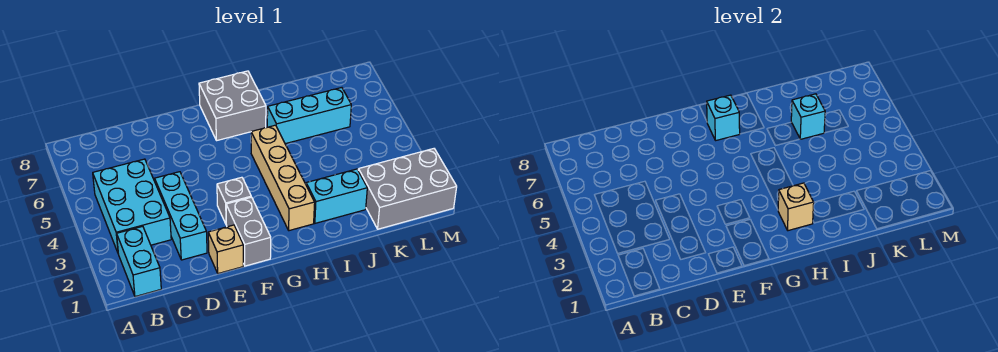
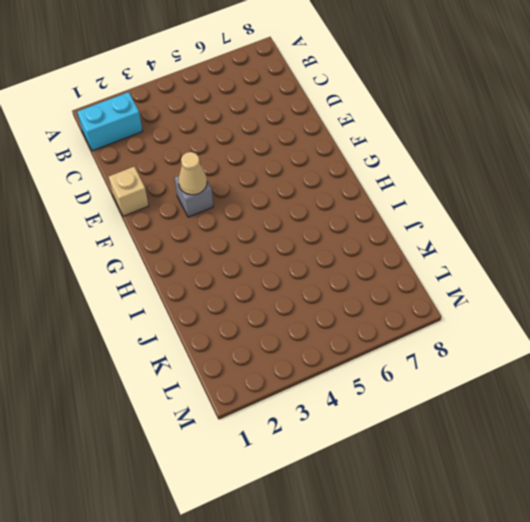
tan 1x1 cone [178,152,207,195] -> none
none -> cyan 2x3 brick [93,159,171,252]
none -> cyan 1x3 brick [155,172,207,260]
none -> grey 1x2 brick [226,197,271,266]

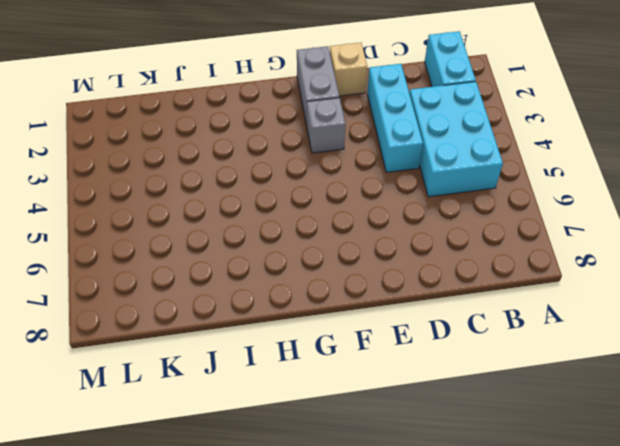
none -> grey 2x2 brick [199,71,266,141]
none -> tan 1x4 brick [251,125,315,231]
none -> cyan 1x2 brick [306,169,367,223]

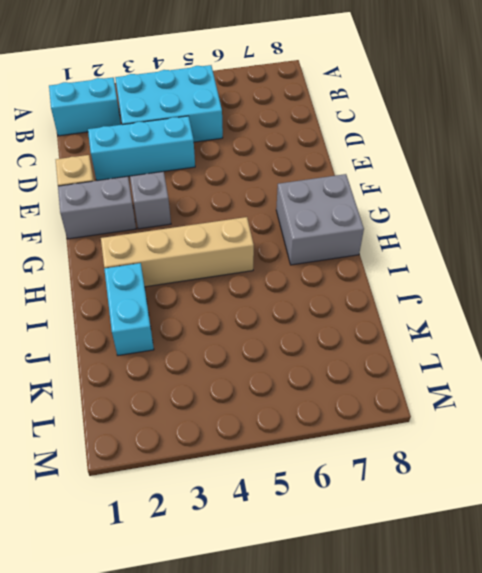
none -> cyan 1x3 brick [267,88,351,144]
none -> grey 2x3 brick [358,149,457,229]
none -> cyan 1x1 brick [707,95,740,141]

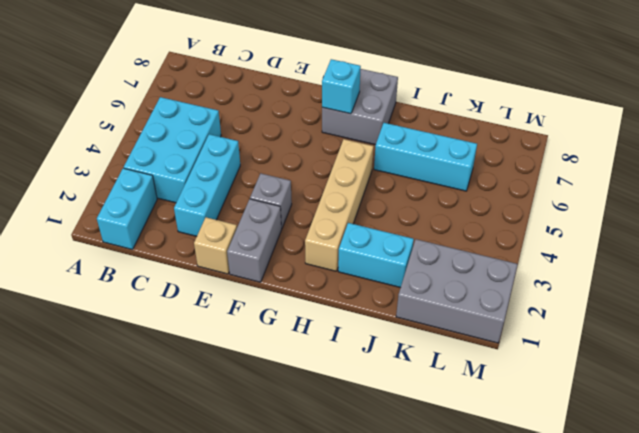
none -> tan 1x1 brick [778,183,814,231]
none -> cyan 1x1 brick [791,94,825,139]

